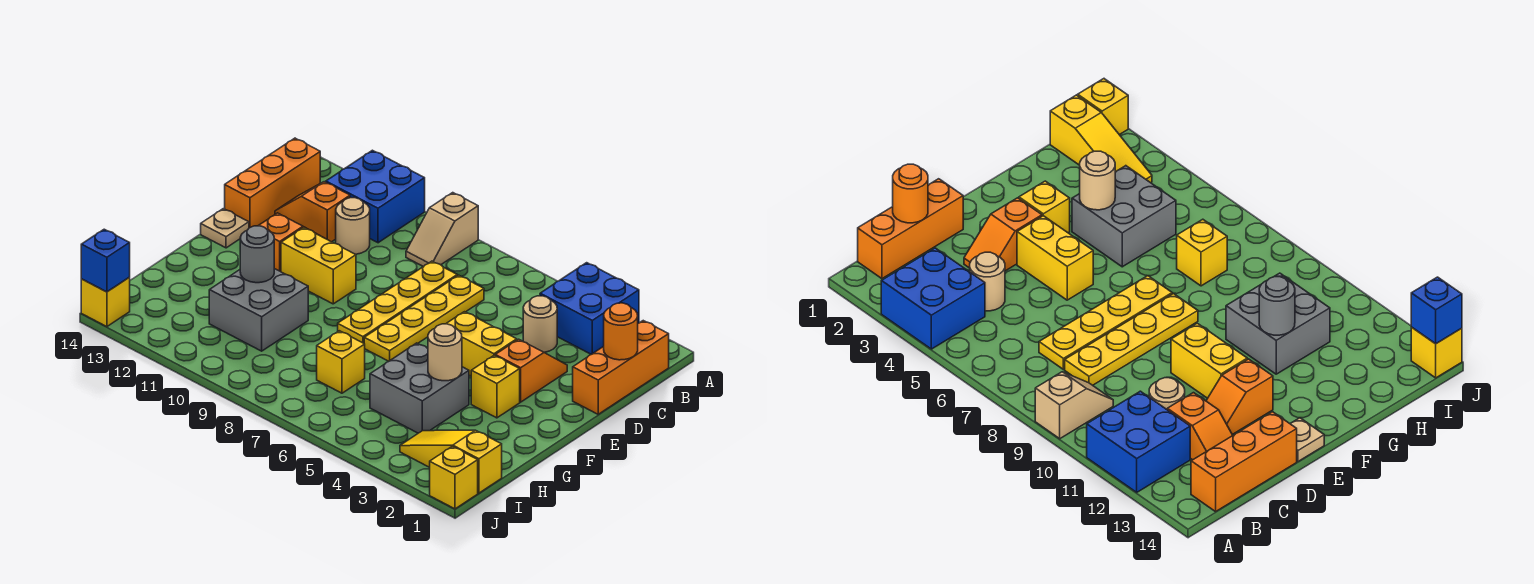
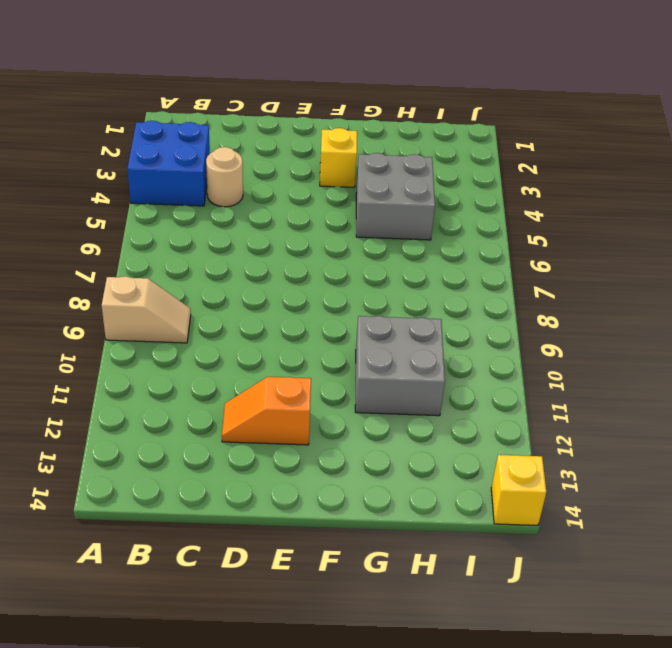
none -> blue 2x2 brick [326,150,425,243]
none -> orange 1x3 brick [573,321,669,414]
none -> orange 1x3 brick [225,138,320,228]

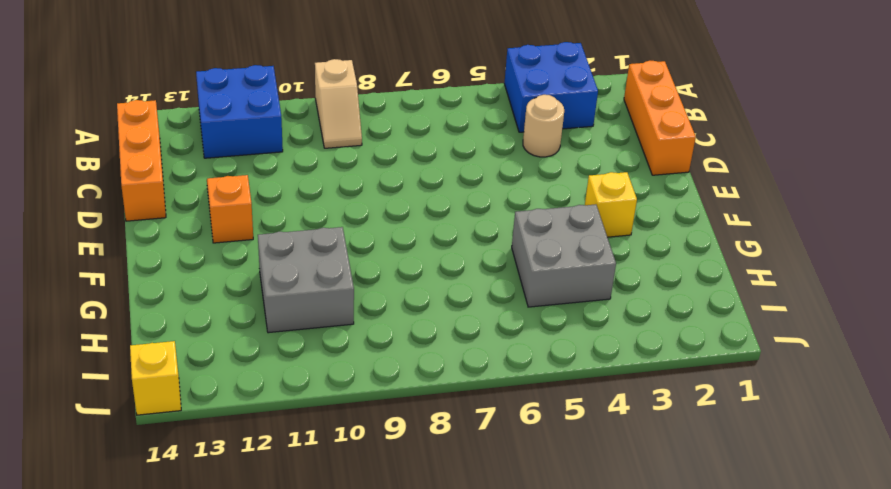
none -> yellow 1x4 plate [364,275,484,361]
none -> yellow 1x4 plate [338,261,457,343]
none -> tan 1x1 round brick [336,198,370,254]

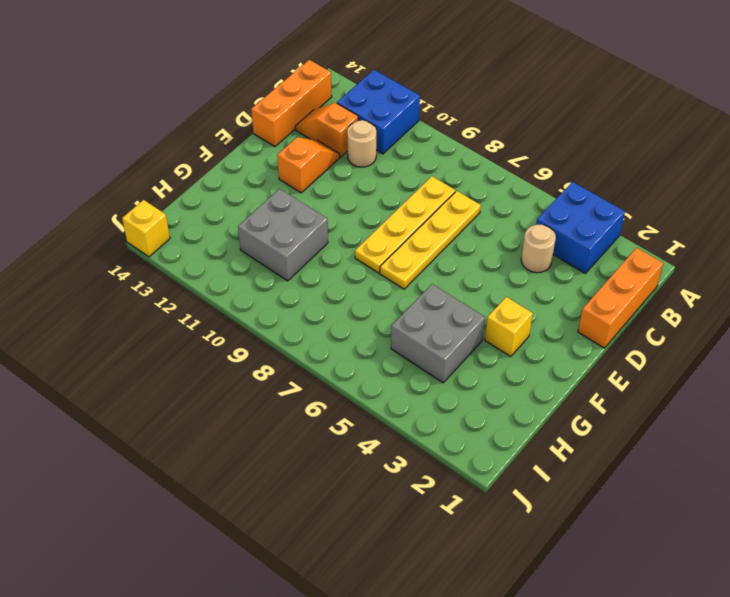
none -> tan 1x2 slope [406,193,478,267]
none -> orange 1x2 slope [495,339,567,402]
none -> yellow 1x2 brick [446,312,517,376]

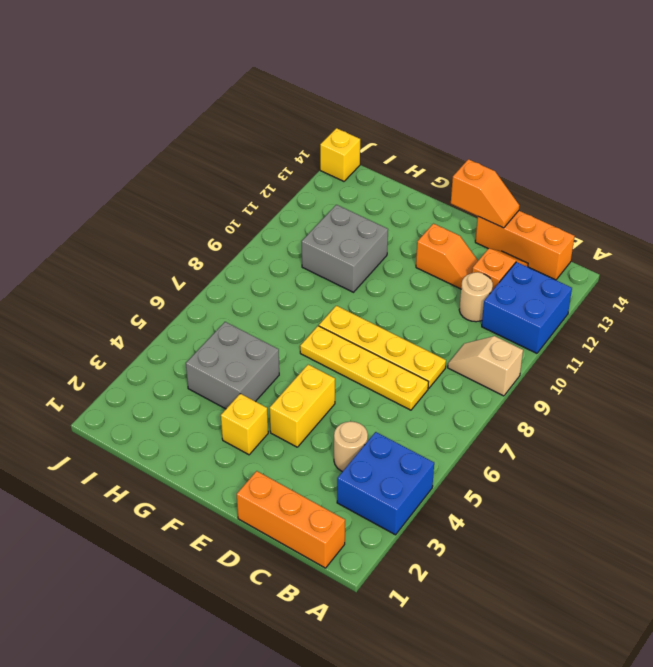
orange 1x2 slope [451,159,519,228] -> orange 1x2 slope moved to [495,339,567,402]
none -> yellow 1x2 brick [281,227,356,304]
none -> tan 1x1 plate [201,209,249,248]
none -> yellow 1x1 brick [317,331,365,393]

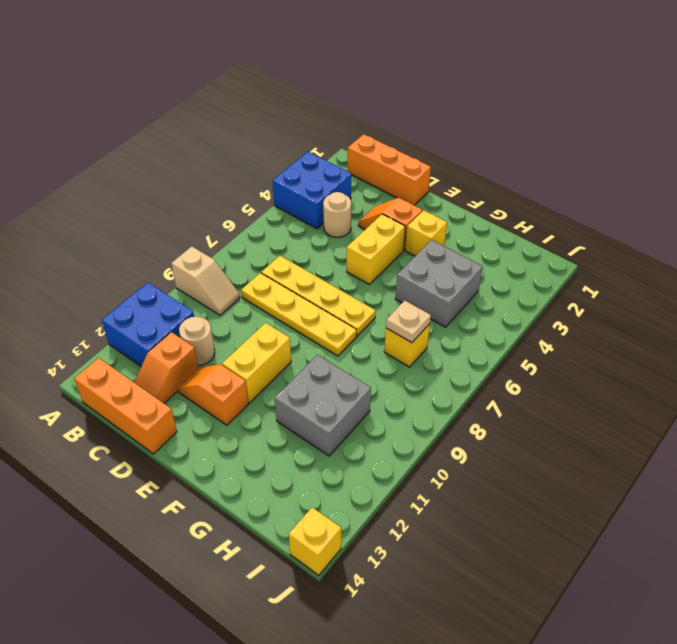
tan 1x1 plate [386,301,431,343] -> tan 1x1 plate moved to [201,209,249,248]
none -> yellow 1x3 slope [400,430,502,493]
none -> yellow 1x1 brick [430,446,478,509]
none -> orange 1x1 round brick [604,303,638,360]

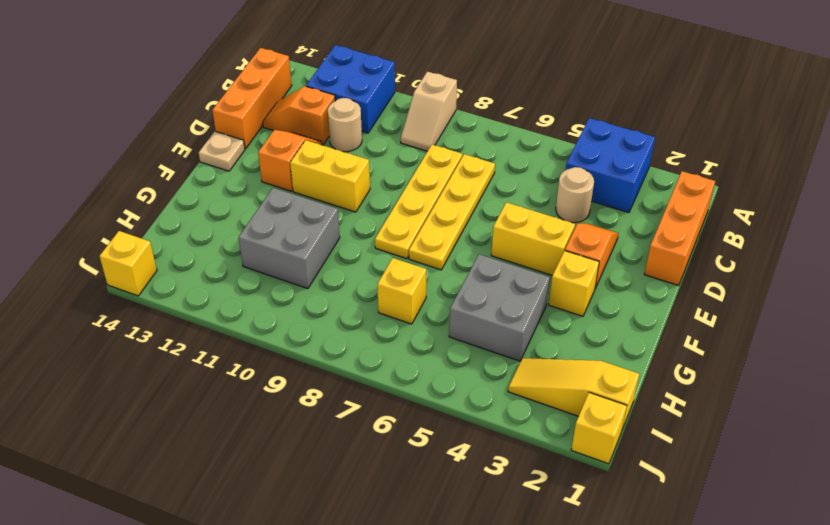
none -> orange 1x1 round brick [604,303,638,360]
none -> tan 1x1 round brick [428,324,462,381]
none -> grey 1x1 round brick [240,226,274,283]

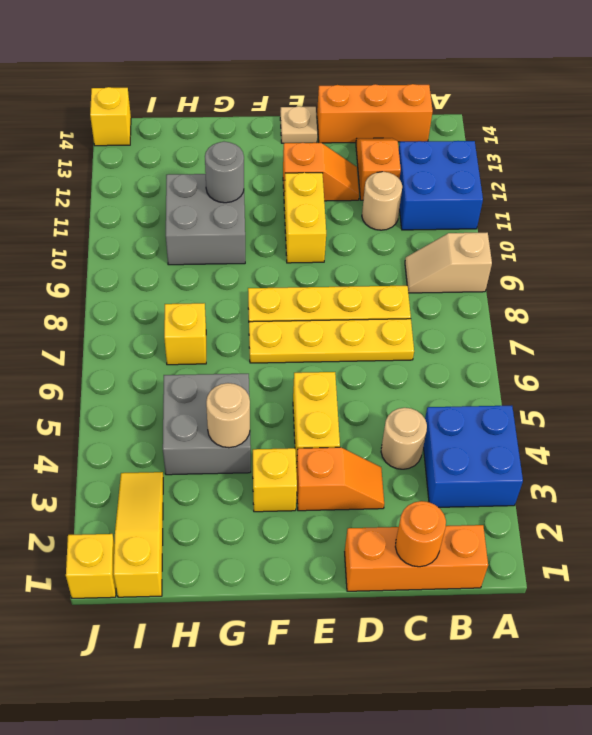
none -> blue 1x1 brick [81,229,130,292]

